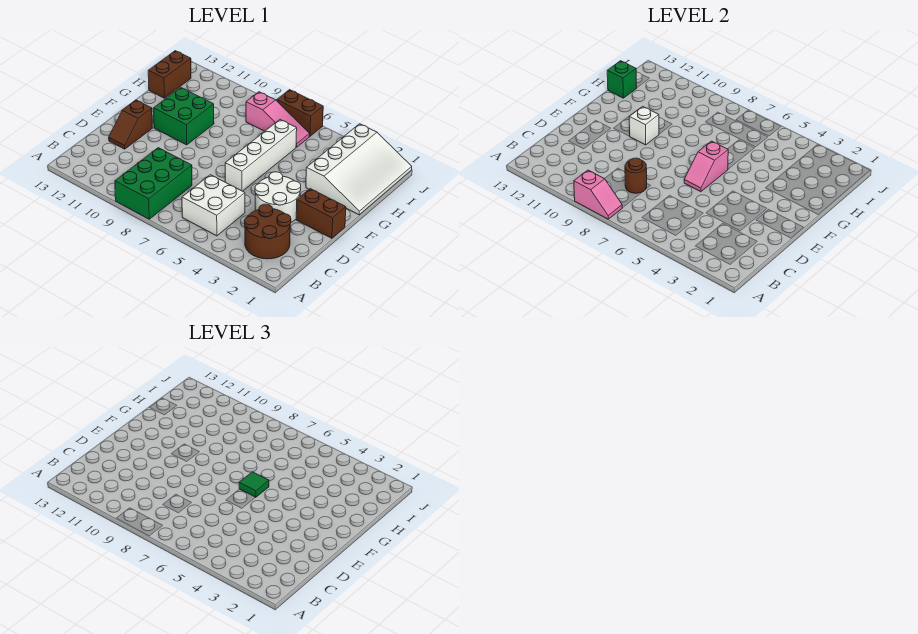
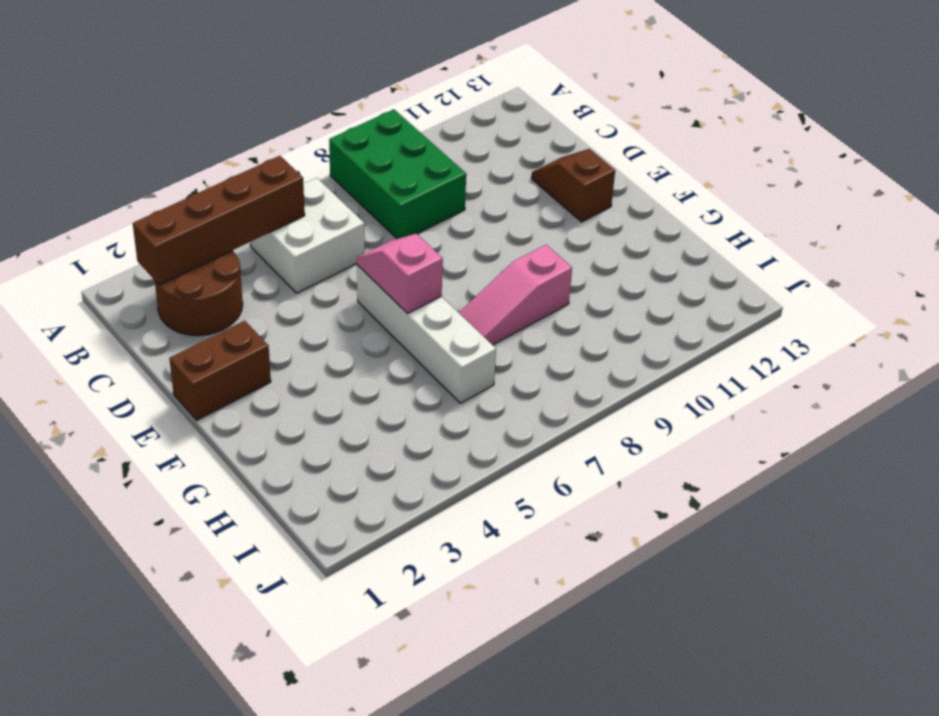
brown 1x4 brick [133,156,305,285] -> none
pink 1x3 slope [459,245,572,345] -> pink 1x3 slope moved to [246,92,310,147]
none -> white 2x2 round brick [255,172,301,222]
none -> green 2x2 brick [153,88,214,145]
none -> white 3x4 slope [306,124,412,215]

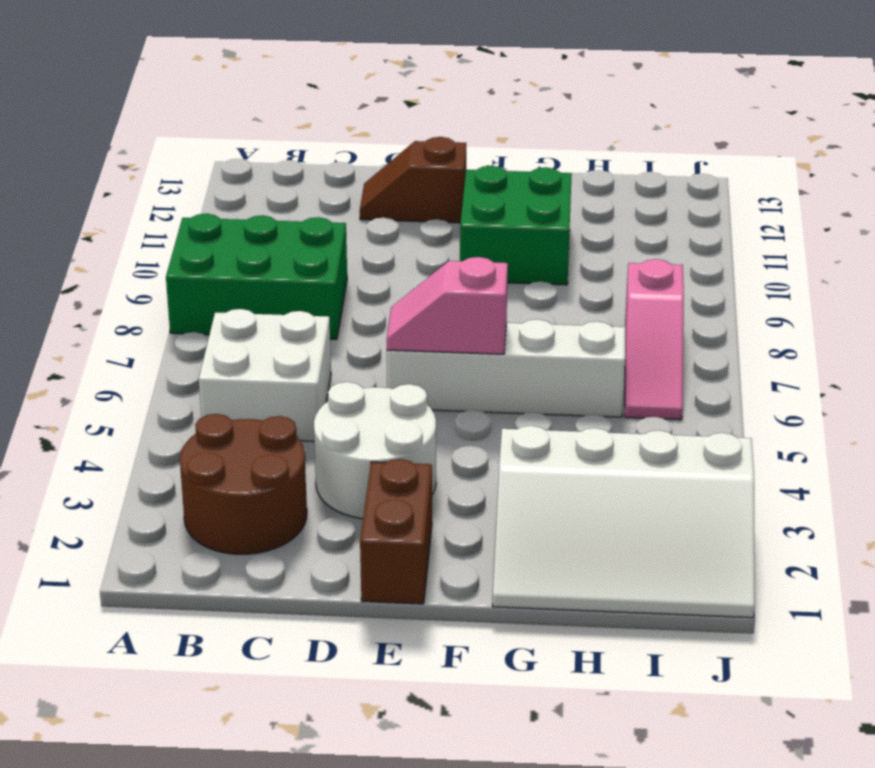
none -> brown 1x2 brick [148,51,191,98]
none -> brown 1x2 brick [277,90,323,136]
none -> pink 1x2 slope [574,170,622,219]

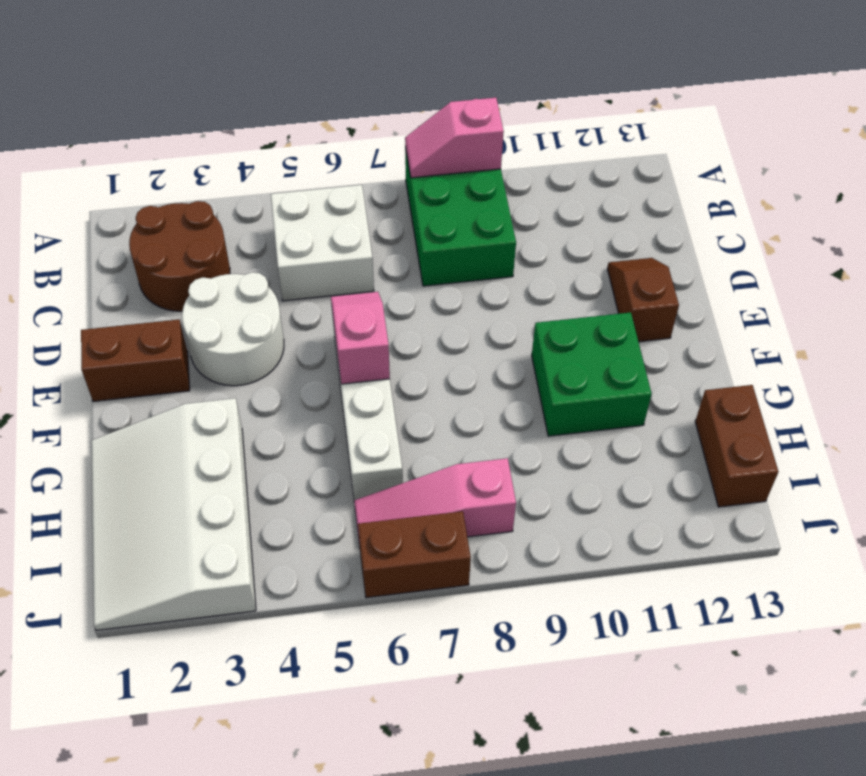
none -> brown 1x1 round brick [625,158,647,193]
none -> white 1x1 brick [629,106,659,145]
none -> green 1x1 brick [607,61,637,98]

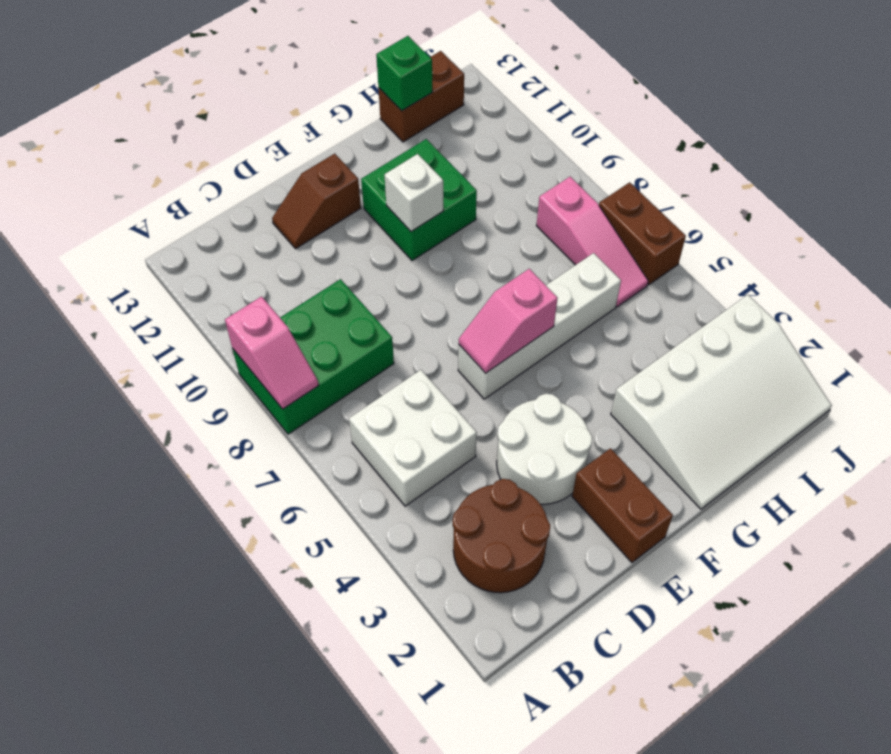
none -> brown 1x1 round brick [625,158,647,193]
none -> green 1x1 tile [239,472,269,497]

